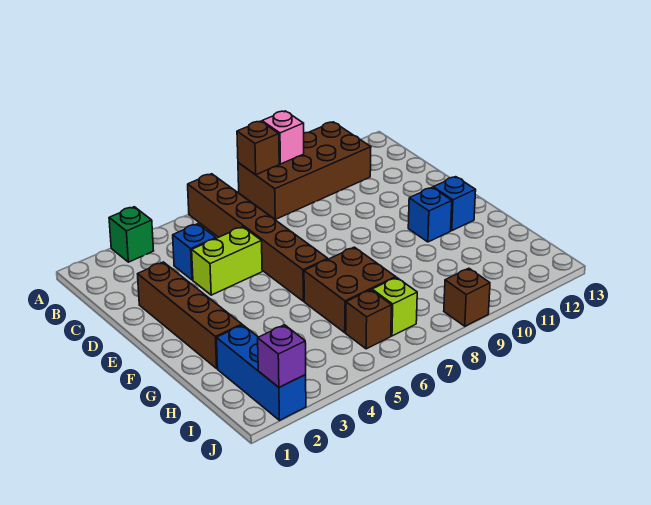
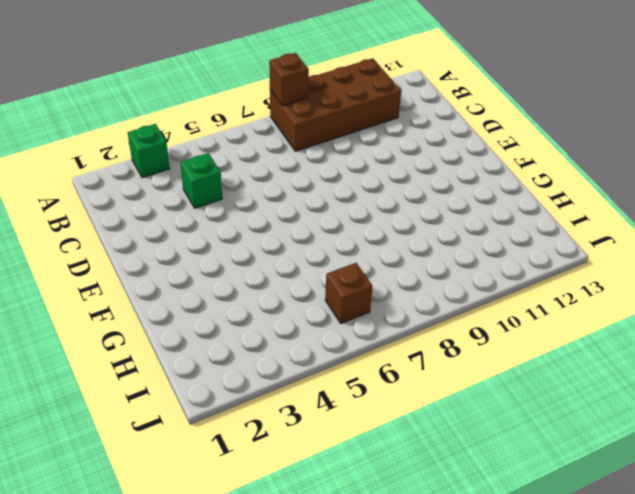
green 1x1 brick [180,153,223,208] -> blue 1x1 brick [173,224,216,280]
none -> brown 1x6 brick [188,174,328,301]
none -> brown 1x4 brick [138,262,242,368]
none -> lime 1x2 brick [192,227,262,295]

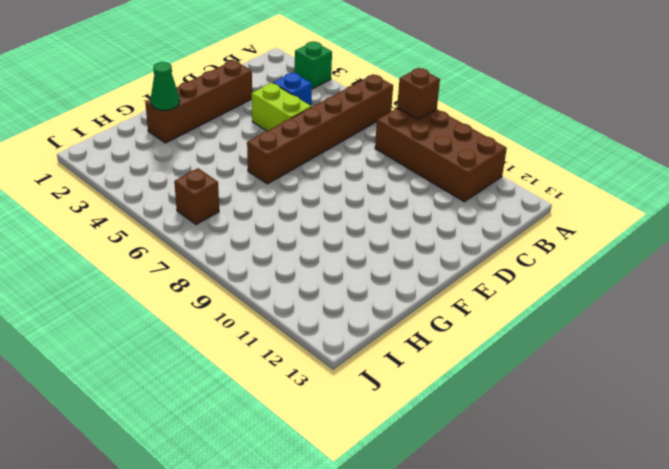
green 1x1 cone [151,62,180,110] -> none
none -> blue 1x1 brick [408,188,452,242]
none -> blue 1x1 brick [433,177,476,231]
none -> brown 2x2 brick [304,247,396,333]

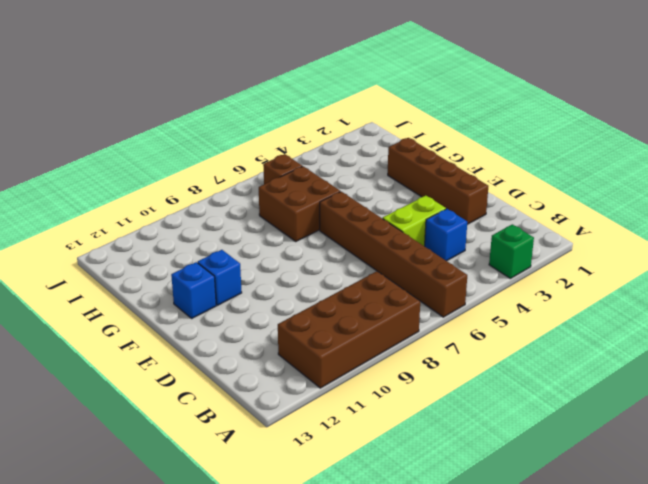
none -> blue 1x3 brick [216,325,306,420]
none -> lime 1x1 brick [372,277,417,336]
none -> brown 1x1 brick [444,268,490,326]

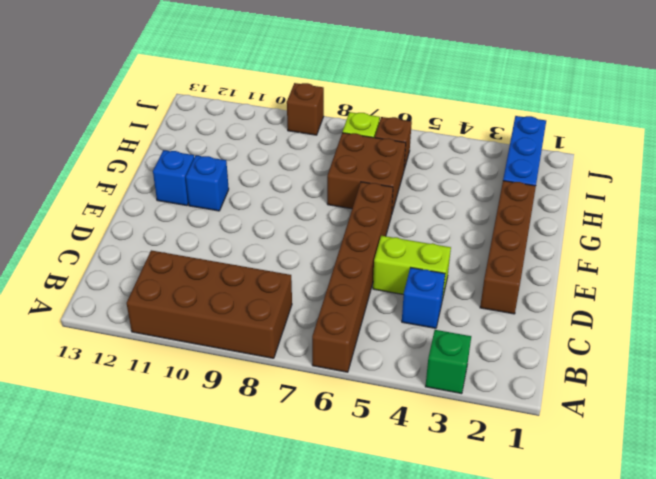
none -> brown 1x1 brick [237,121,279,175]
none -> pink 1x1 brick [262,111,304,164]
none -> purple 1x1 brick [258,325,306,387]

